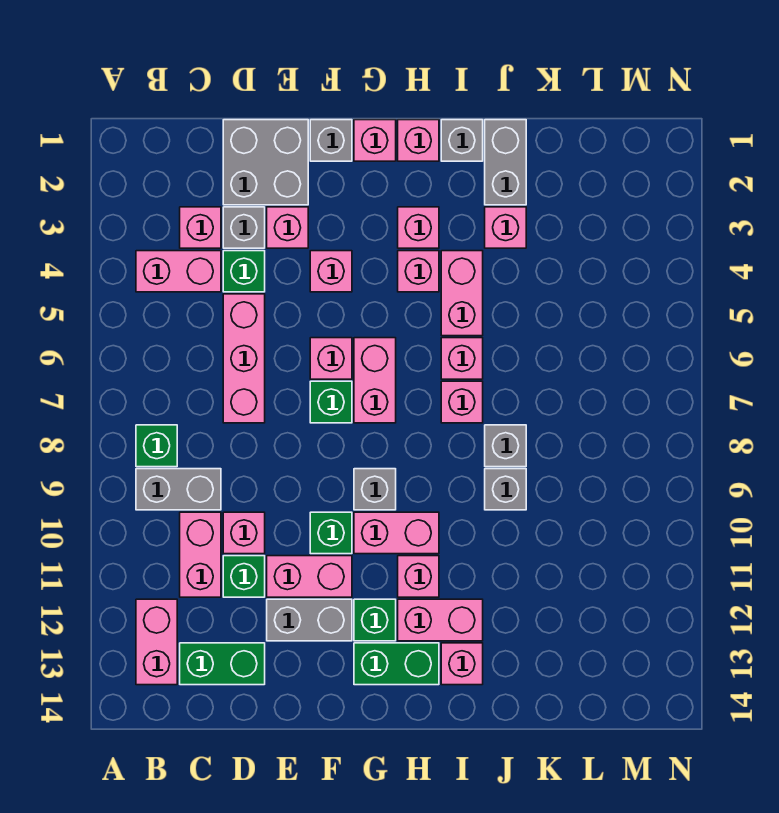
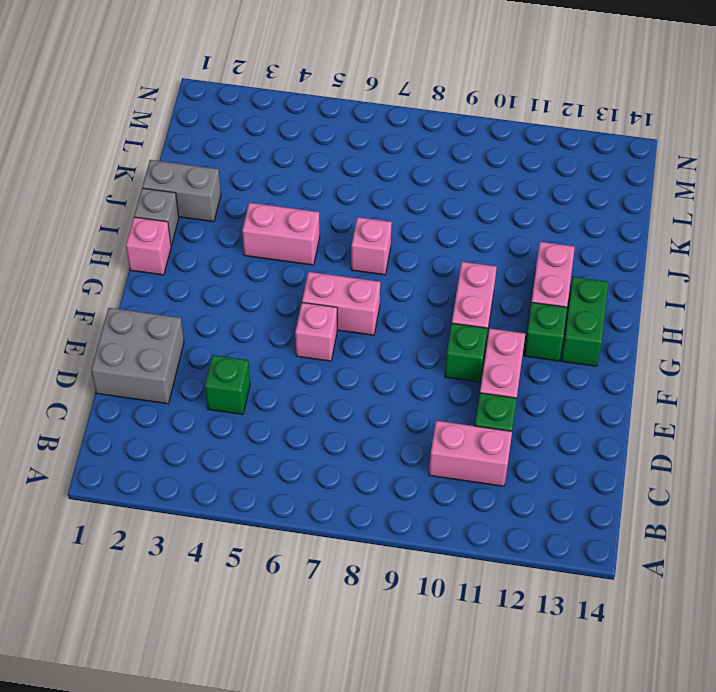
none -> pink 1x2 brick [136,251,221,292]
none -> green 1x1 brick [136,425,177,467]
none -> grey 1x2 brick [136,469,221,510]
none -> pink 1x2 brick [136,599,177,685]

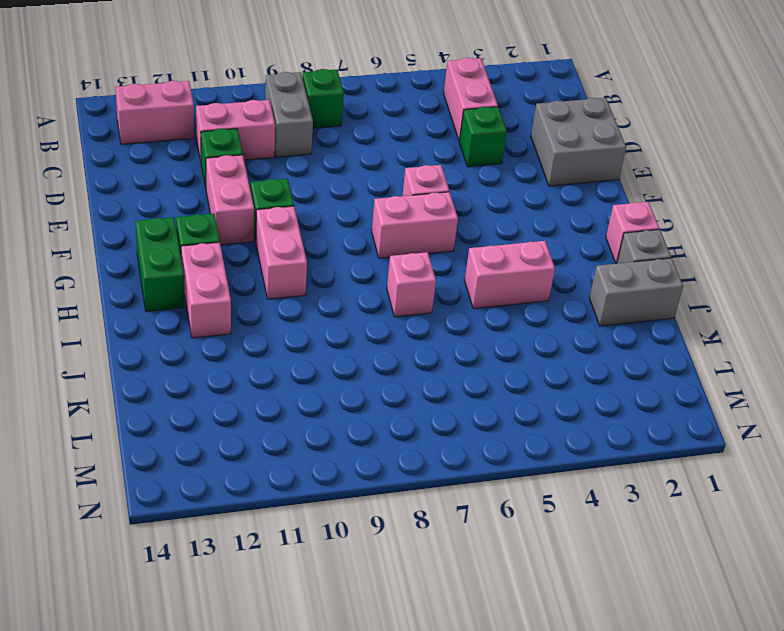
none -> pink 1x1 brick [180,207,221,248]
none -> green 1x2 brick [180,643,265,685]
none -> grey 1x1 brick [223,207,265,248]
none -> pink 1x3 brick [223,294,265,423]

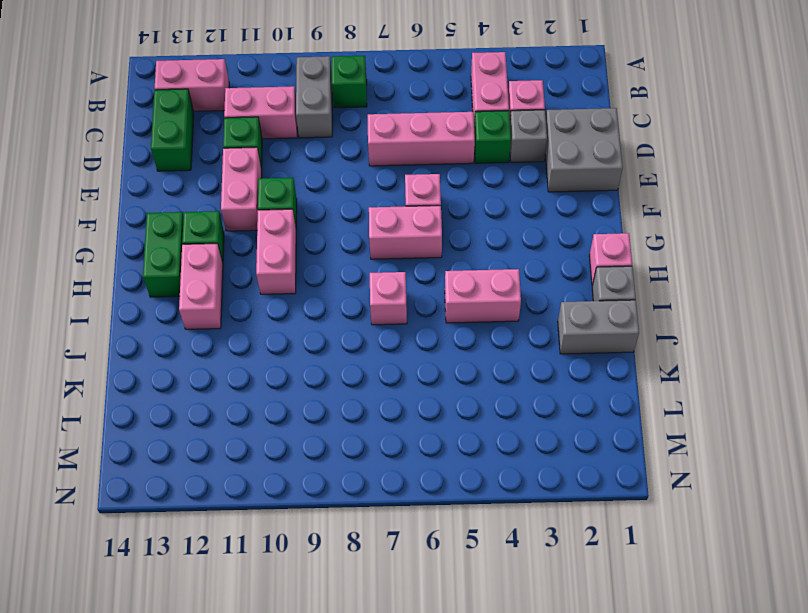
none -> pink 1x1 brick [223,512,265,554]
none -> pink 1x1 brick [267,207,308,248]
none -> grey 1x2 brick [267,599,352,641]
none -> grey 1x1 brick [310,120,352,161]

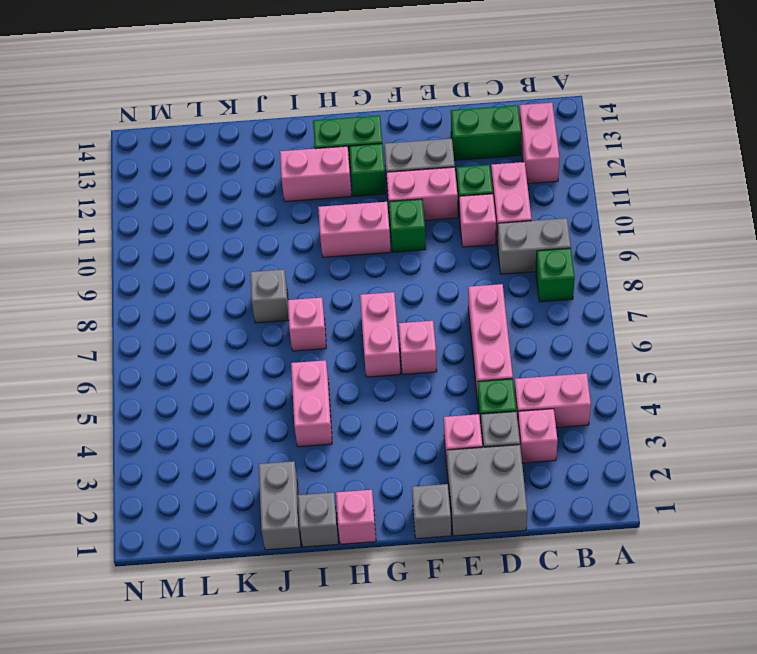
none -> pink 1x1 brick [310,251,352,292]
none -> green 1x1 brick [310,381,352,423]
none -> pink 1x1 brick [354,120,396,161]
none -> grey 1x1 brick [354,469,396,510]

